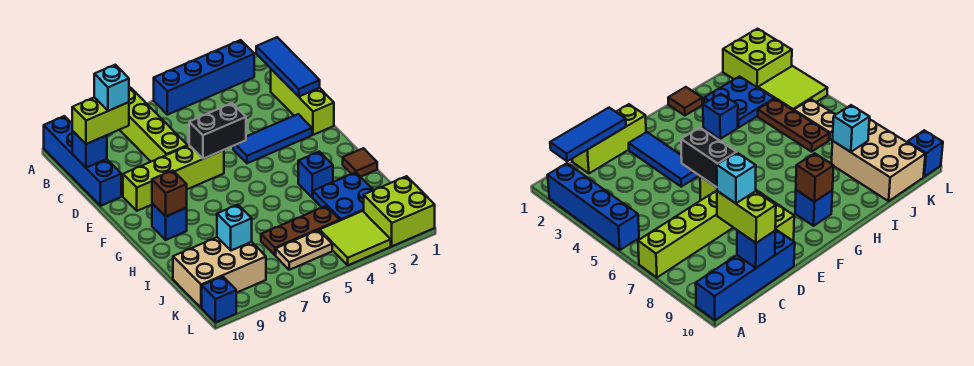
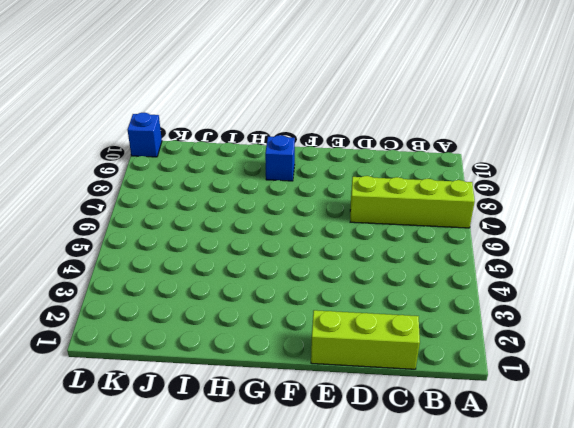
none -> blue 1x4 brick [154,40,254,115]
none -> blue 1x4 brick [44,116,121,206]
none -> blue 1x3 tile [233,114,312,163]

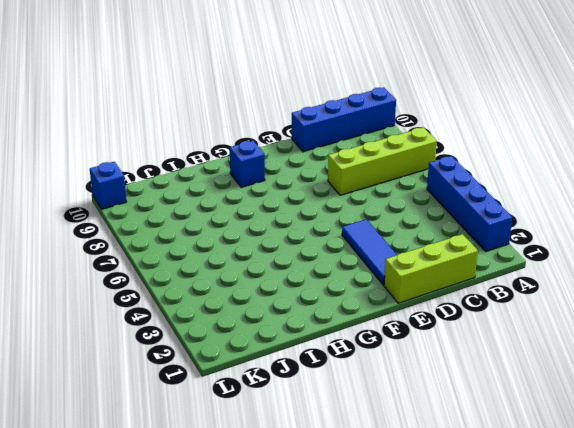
none -> lime 1x4 brick [123,145,224,211]
none -> brown 1x1 tile [343,148,377,177]
none -> blue 1x1 brick [298,152,333,197]

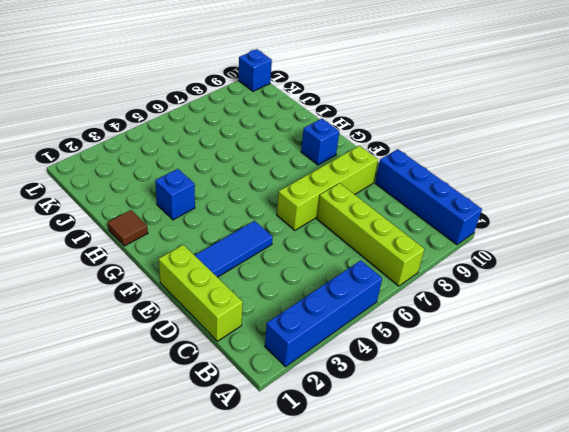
none -> blue 2x2 plate [313,172,373,220]
none -> brown 1x3 plate [261,206,340,255]
none -> tan 2x3 brick [173,237,266,308]

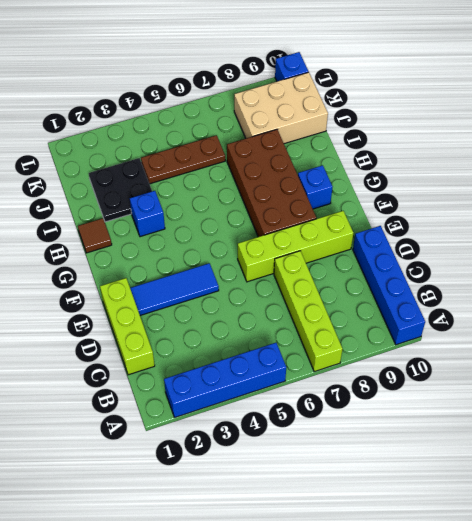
brown 2x4 brick [227,129,316,237] -> none
black 2x2 plate [89,158,152,222] -> blue 2x2 plate [313,172,373,220]
none -> lime 2x2 brick [364,176,435,246]
none -> lime 2x2 tile [320,211,391,265]
none -> tan 1x2 plate [276,230,332,270]

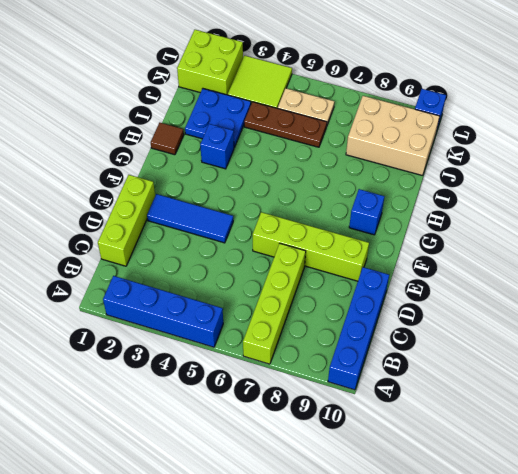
none -> blue 1x3 tile [256,37,320,97]
none -> blue 1x1 brick [72,131,107,168]
none -> black 1x2 brick [189,103,246,159]

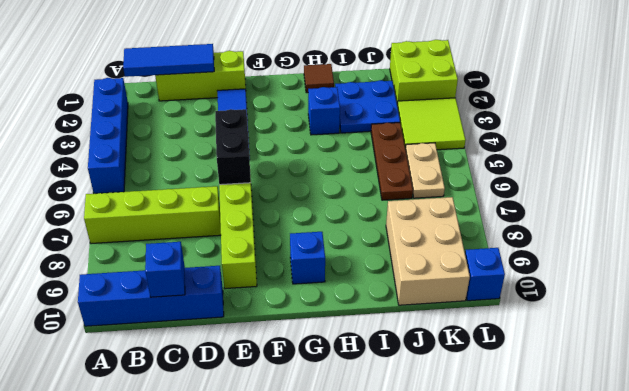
none -> brown 1x1 brick [152,170,187,216]
none -> cyan 1x1 brick [217,205,252,250]
none -> lime 1x2 brick [72,97,129,144]

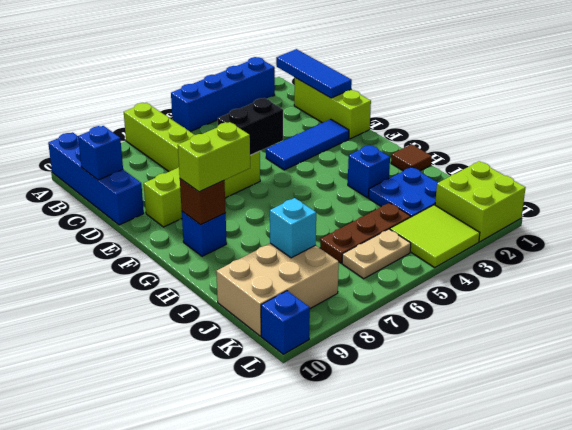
lime 1x2 brick [178,122,250,192] -> lime 1x2 brick moved to [72,97,129,144]
none -> cyan 1x1 brick [94,65,129,111]

